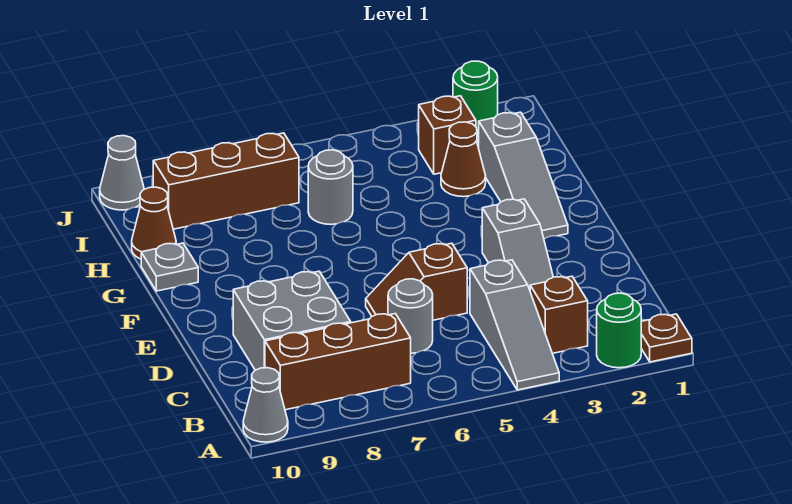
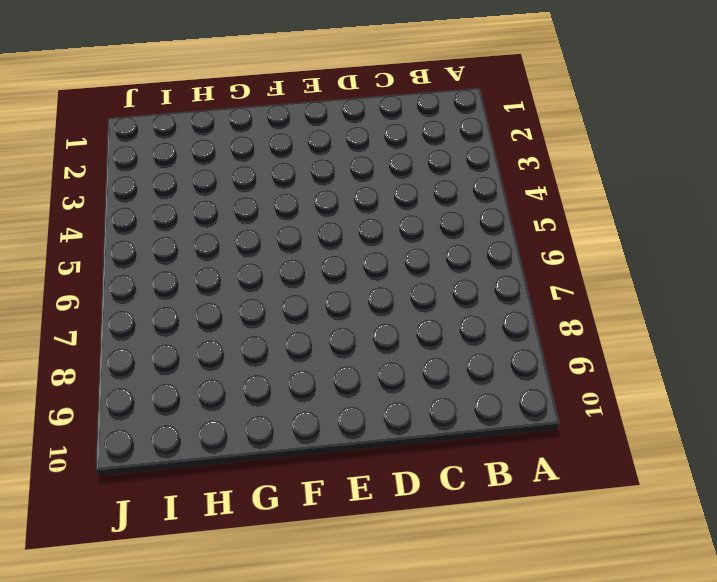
none -> brown 1x1 plate [641,314,692,362]
none -> green 1x1 round brick [597,293,641,368]
none -> grey 1x3 slope [470,260,559,390]

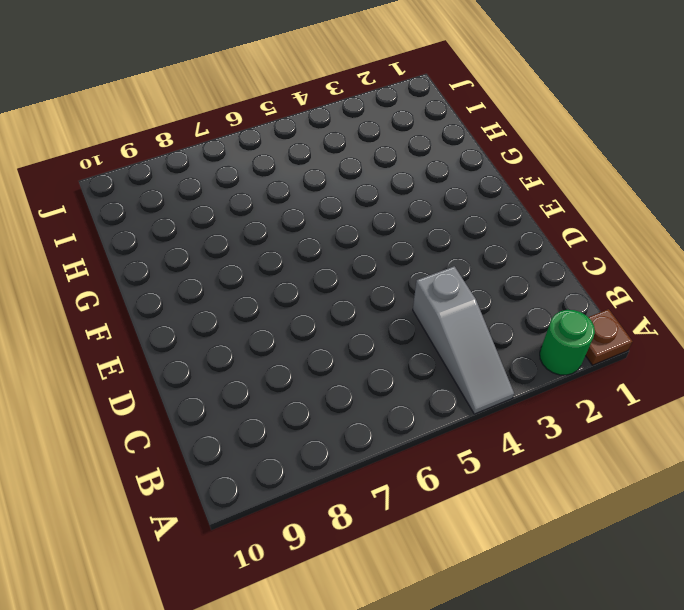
none -> grey 1x1 cone [243,368,288,442]
none -> brown 1x1 brick [530,276,588,353]
none -> brown 1x3 brick [265,314,411,410]

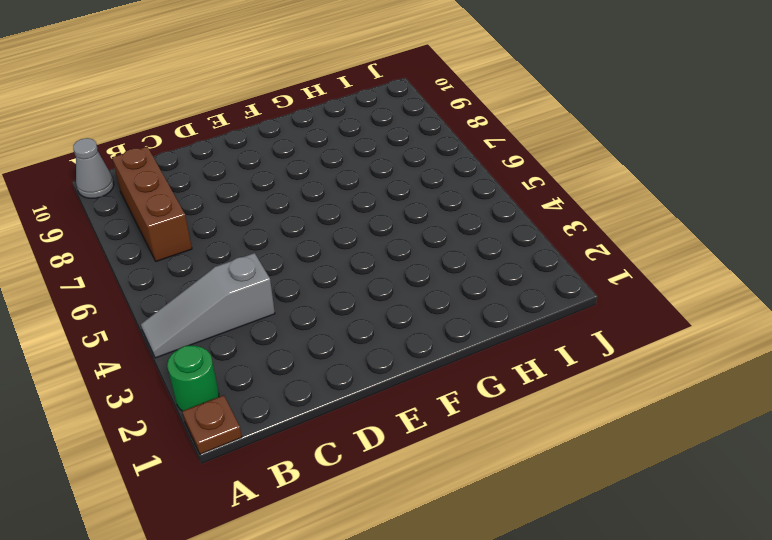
none -> brown 1x1 brick [530,276,588,353]
none -> grey 1x1 round brick [388,279,433,353]
none -> grey 2x2 brick [233,271,351,370]

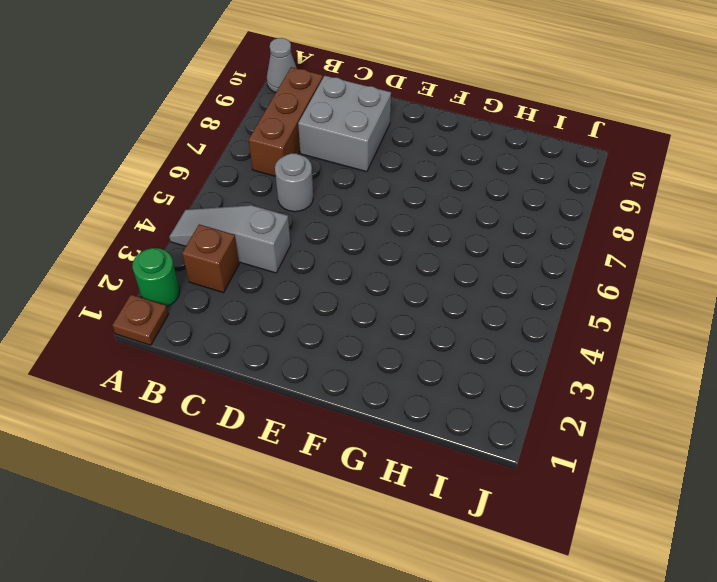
none -> grey 1x2 slope [482,199,553,290]
none -> brown 1x2 slope [366,243,467,320]
none -> grey 1x3 slope [479,112,568,239]

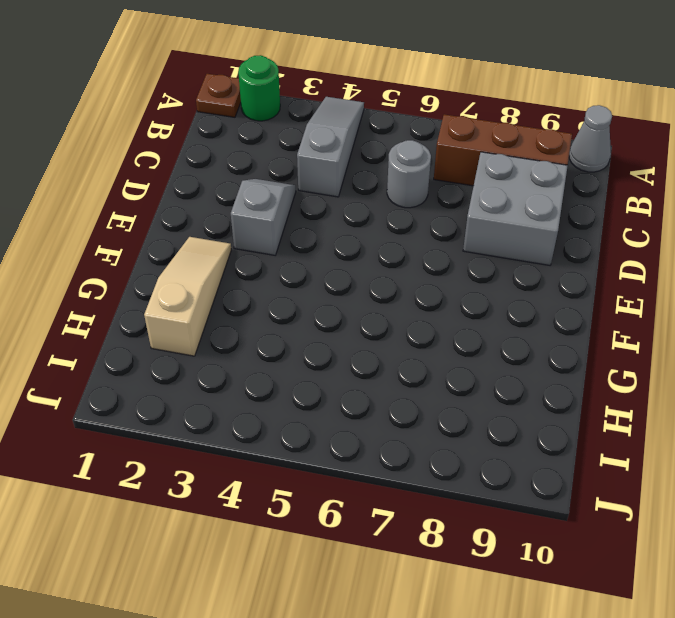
tan 1x3 slope [144,237,231,356] -> grey 1x3 slope [479,112,568,239]
none -> brown 1x1 brick [530,276,588,353]
none -> brown 1x2 slope [366,243,467,320]
none -> grey 1x1 plate [141,243,198,291]

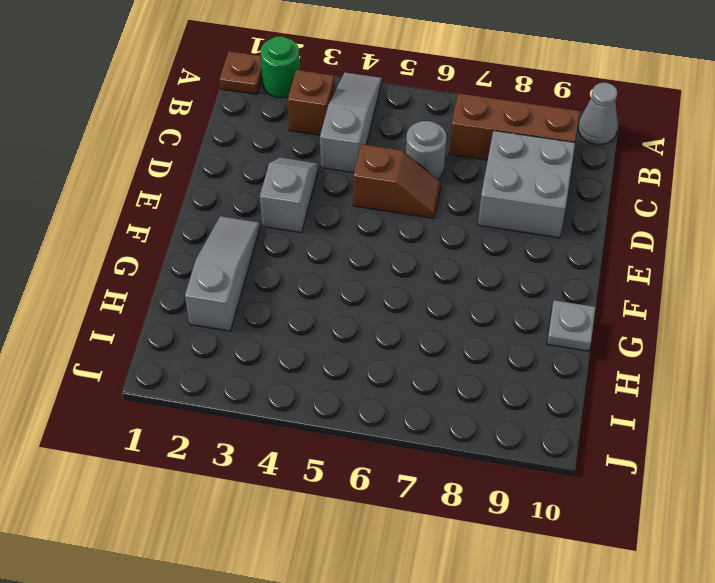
none -> brown 1x1 cone [441,122,486,197]
none -> grey 1x1 round brick [308,150,353,225]
none -> brown 1x1 cone [132,187,176,259]

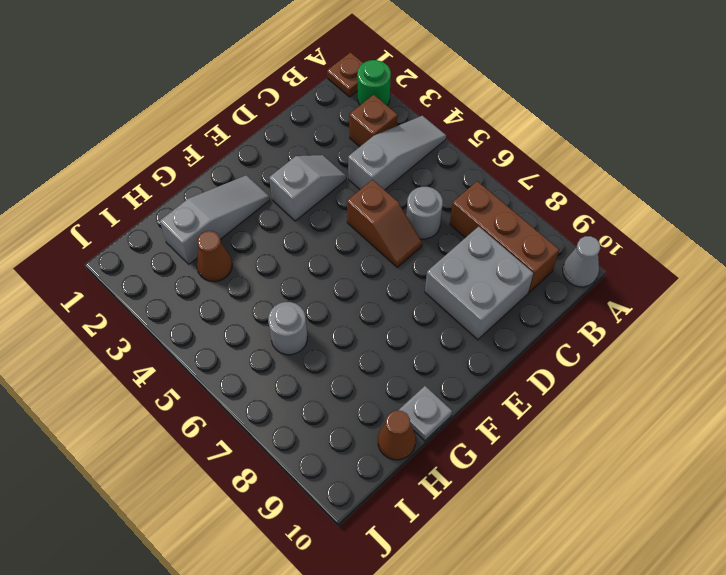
none -> brown 1x1 brick [419,96,476,174]
none -> brown 1x3 brick [153,133,299,229]
none -> green 1x1 round brick [453,61,498,136]

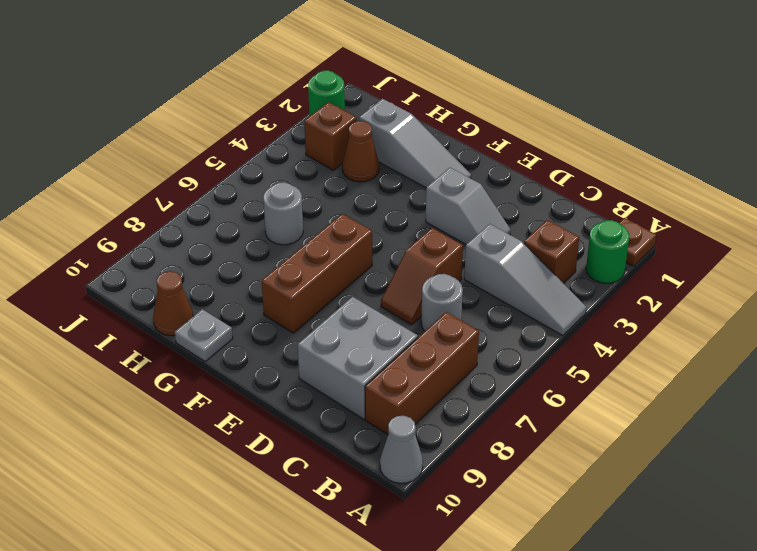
brown 1x3 brick [262,214,372,333] -> brown 1x3 brick moved to [153,133,299,229]
none -> grey 1x1 cone [100,136,144,210]

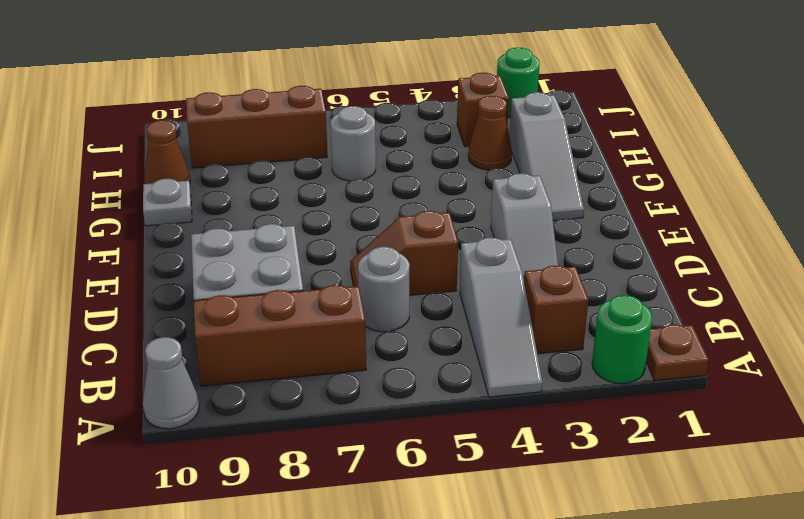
none -> grey 1x1 cone [100,136,144,210]

